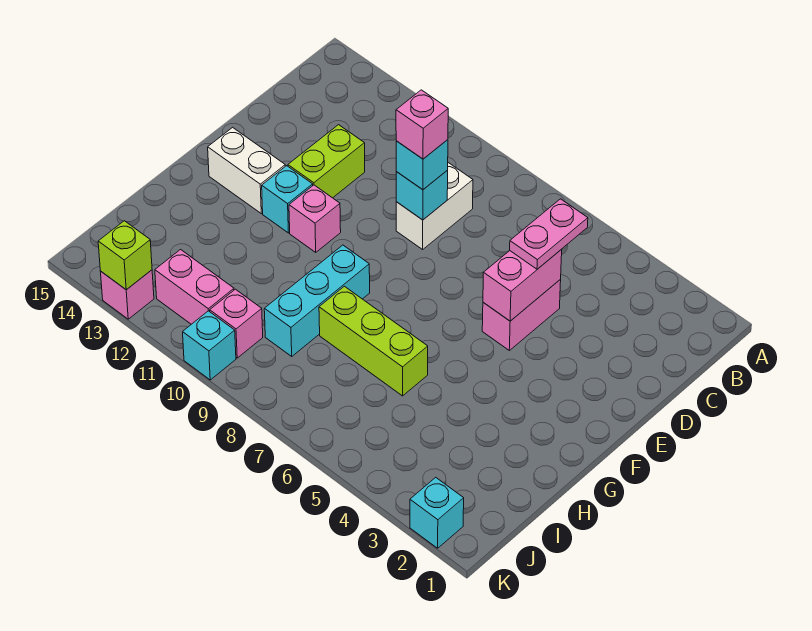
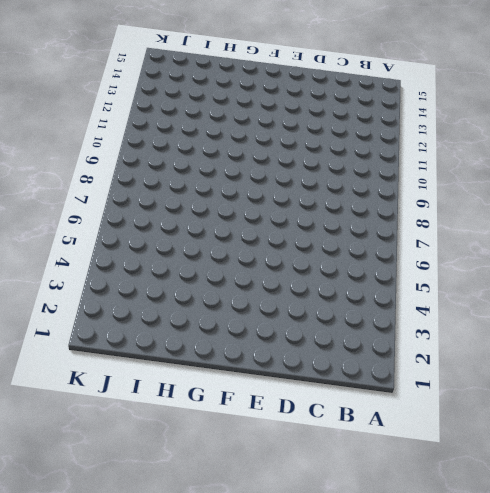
none -> white 1x2 brick [396,163,473,249]
none -> pink 1x2 brick [482,280,561,350]
none -> lime 1x2 brick [288,125,365,198]

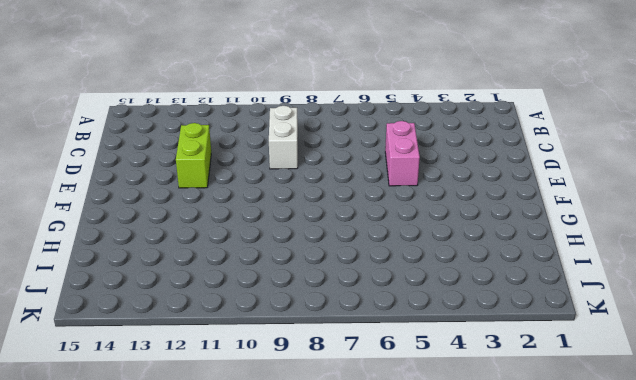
none -> pink 1x1 brick [289,185,341,252]
none -> cyan 1x1 brick [262,166,313,233]
none -> white 1x2 brick [208,127,285,214]

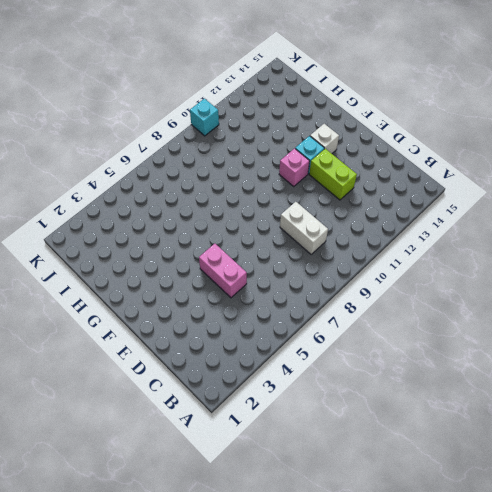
white 1x1 brick [310,124,339,154] -> white 1x2 brick [208,127,285,214]
none -> cyan 1x3 brick [264,245,370,356]
none -> lime 1x3 brick [319,286,428,396]
none -> pink 1x1 brick [210,289,263,358]

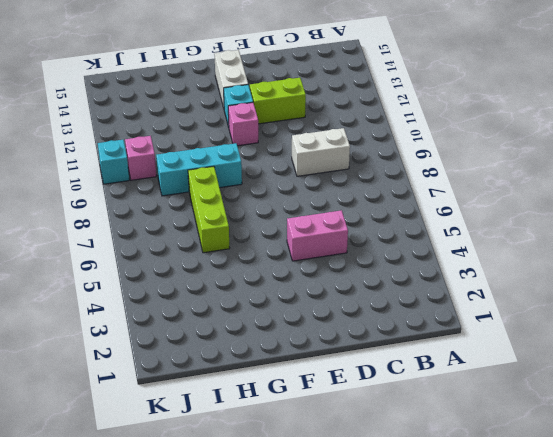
none -> pink 1x2 brick [155,250,234,324]
none -> cyan 1x1 brick [410,477,464,548]
none -> pink 1x1 brick [100,270,154,319]

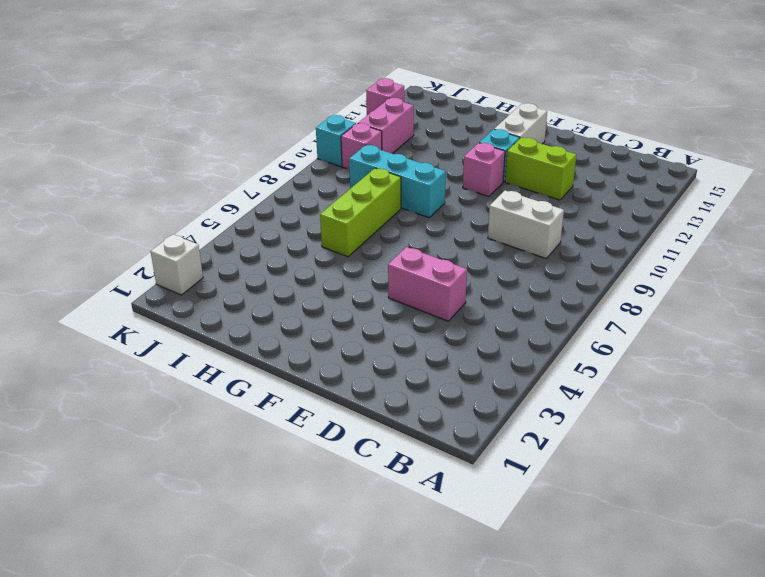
white 1x1 brick [151,234,203,295] -> cyan 1x1 brick [410,477,464,548]
none -> pink 1x2 brick [483,249,562,321]
none -> cyan 1x1 brick [396,170,448,220]
none -> lime 1x1 brick [98,221,152,290]

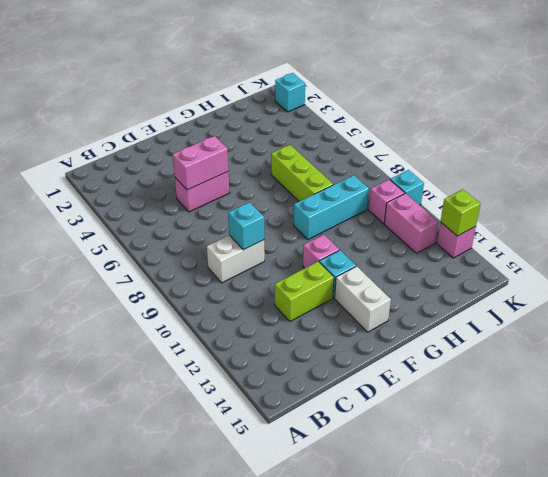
none -> pink 1x2 plate [510,199,588,269]
none -> cyan 1x1 brick [396,140,448,190]
none -> pink 1x1 brick [396,90,448,159]

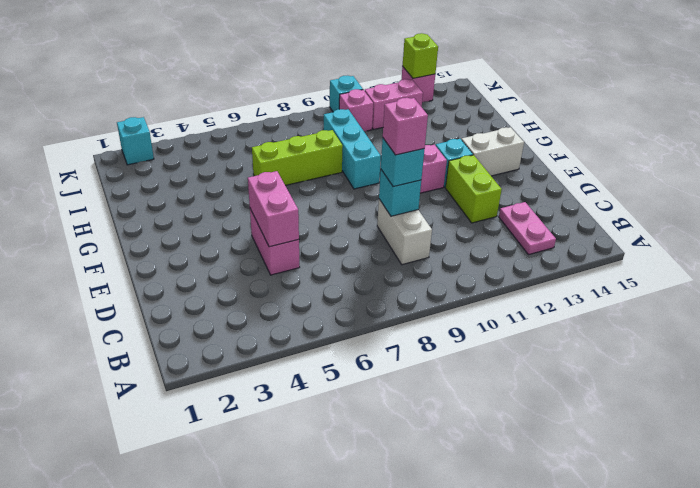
pink 1x2 plate [499,202,556,255] -> pink 1x2 plate moved to [510,199,588,269]

